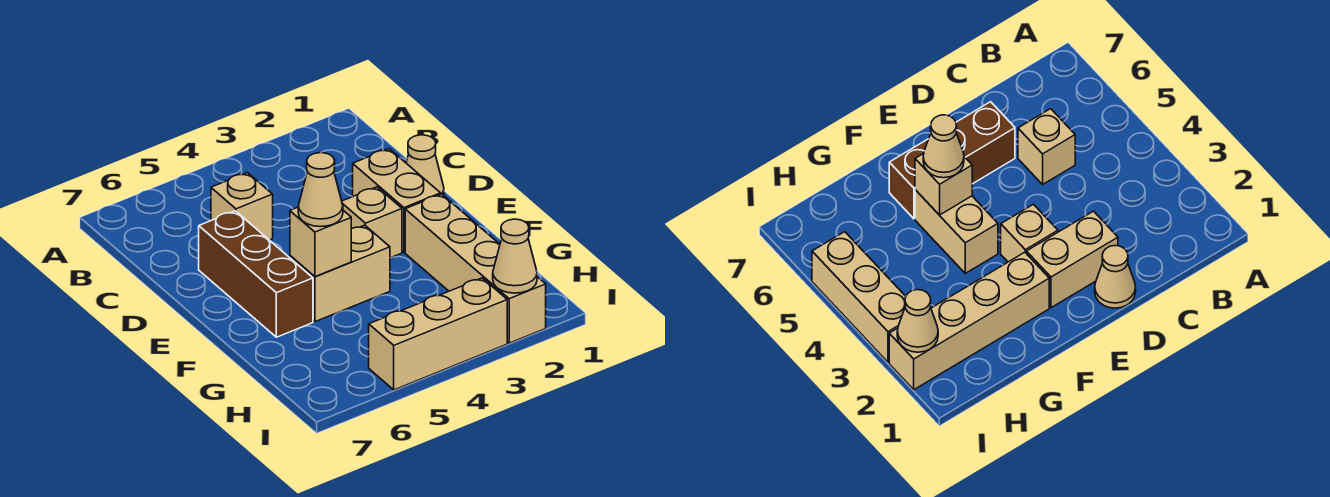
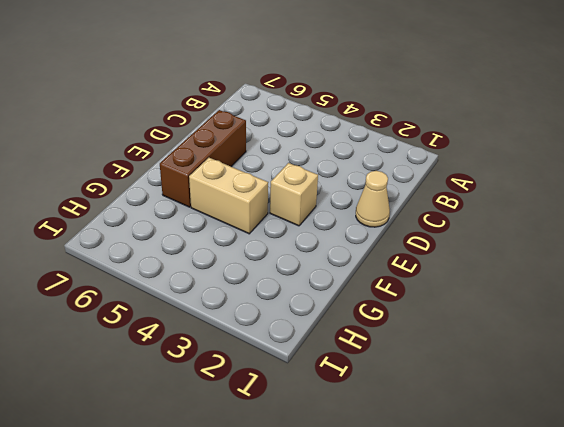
none -> tan 1x1 brick [211,173,273,240]
none -> tan 1x2 brick [353,149,441,252]

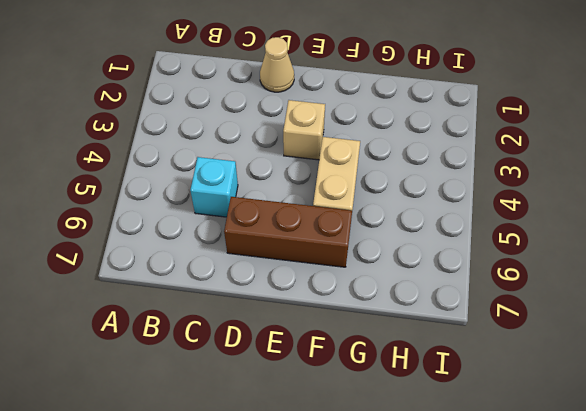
cyan 1x1 brick [190,157,238,217] -> tan 1x1 brick [211,173,273,240]
none -> tan 1x2 brick [353,149,441,252]
none -> tan 1x4 brick [405,194,546,343]

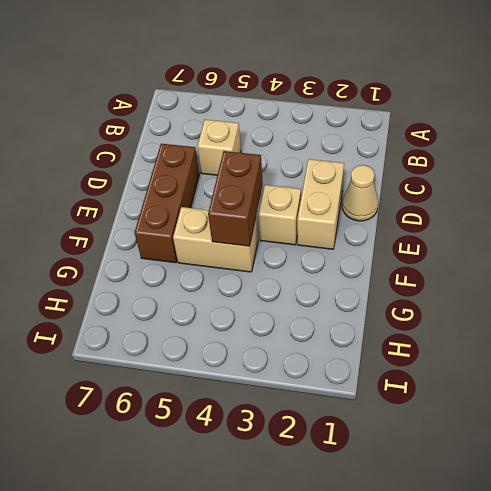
brown 1x2 brick [208,151,263,246] -> none
none -> tan 1x4 brick [405,194,546,343]
none -> tan 1x3 brick [369,278,507,390]

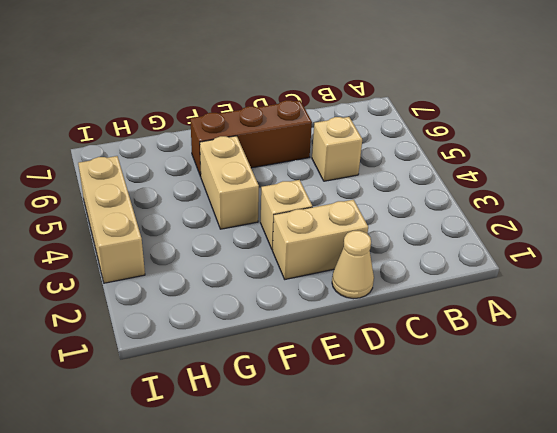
none -> tan 1x4 brick [405,194,546,343]
none -> tan 1x1 brick [290,207,351,277]

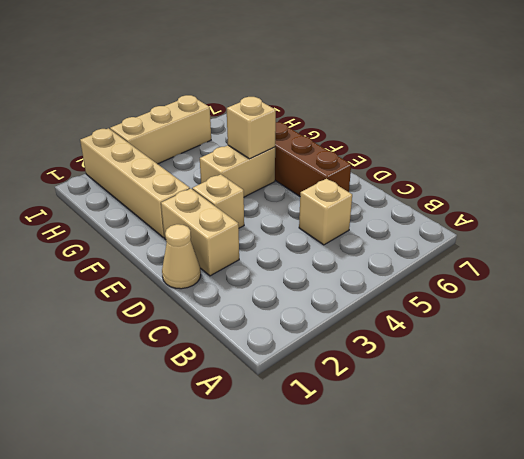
none -> tan 1x1 cone [493,219,537,293]
none -> tan 1x1 cone [298,153,343,227]

